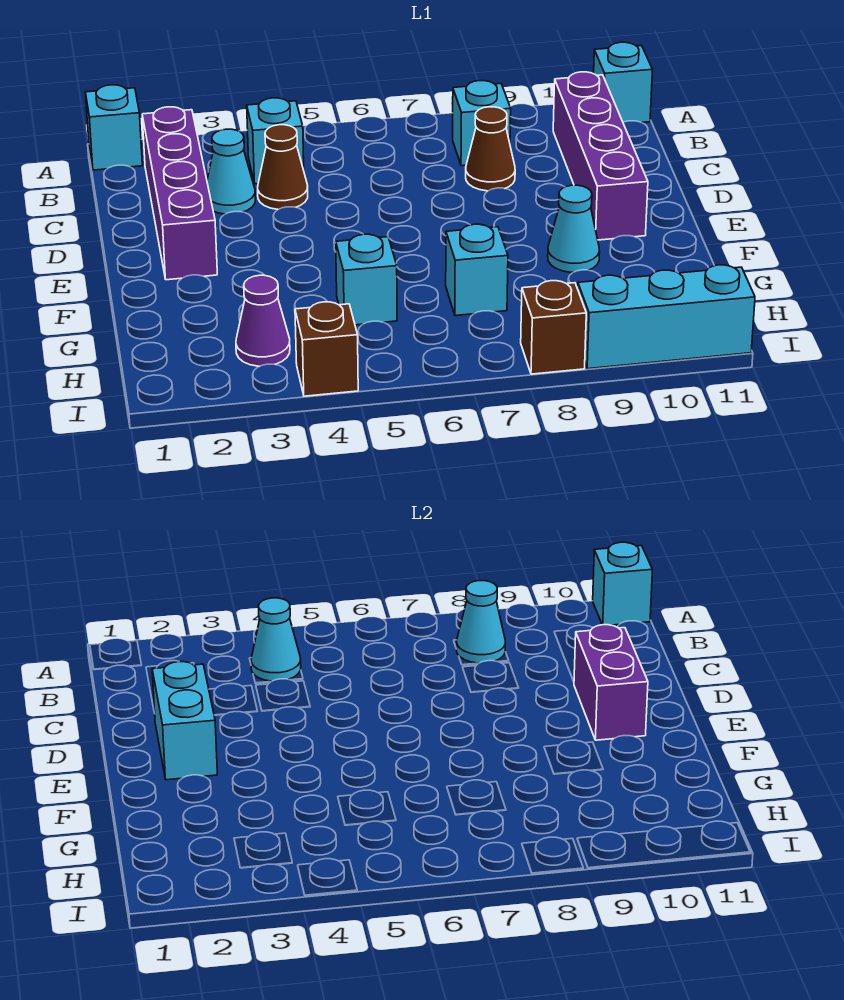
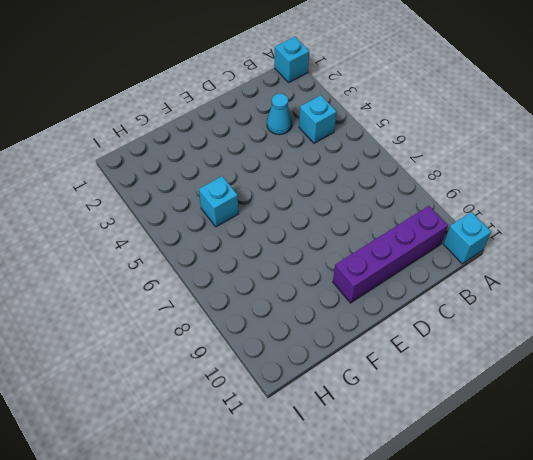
none -> purple 1x4 brick [142,107,217,280]
none -> cyan 1x1 brick [453,81,511,166]
none -> brown 1x1 cone [258,125,308,209]

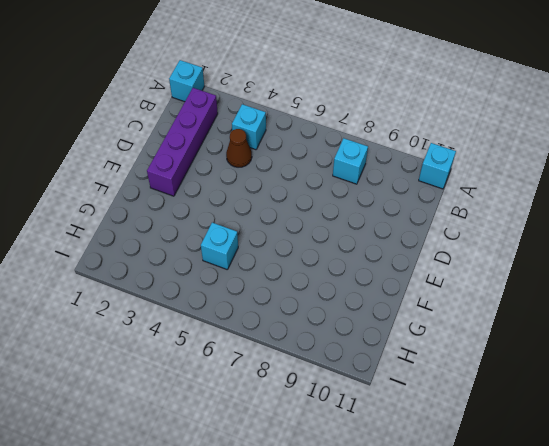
none -> purple 1x4 brick [553,72,648,240]
none -> cyan 1x1 cone [207,129,255,214]
none -> brown 1x1 cone [466,107,515,191]

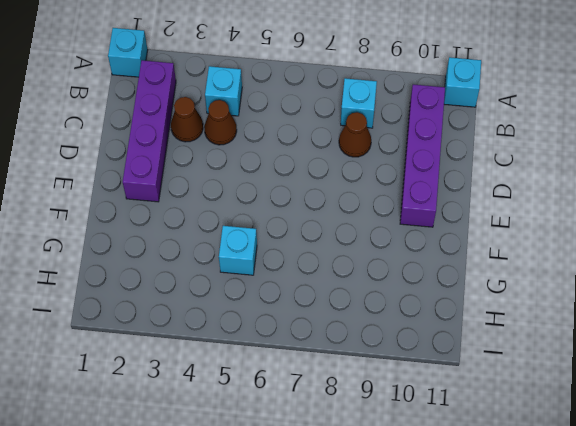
brown 1x1 cone [171,97,203,142] -> cyan 1x1 cone [207,129,255,214]
none -> cyan 1x1 cone [548,185,600,272]
none -> cyan 1x1 brick [446,224,508,316]
none -> purple 1x1 cone [236,275,290,366]

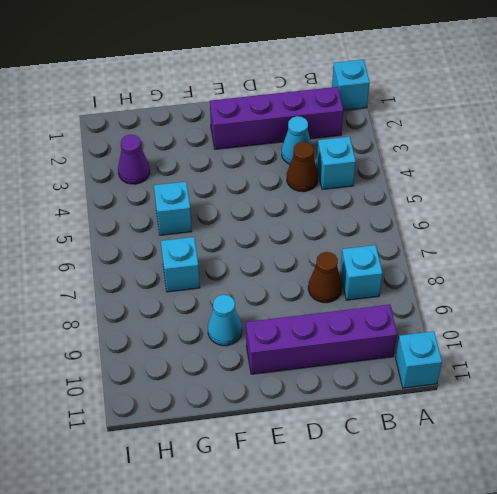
none -> brown 1x1 brick [295,302,358,396]
none -> brown 1x1 brick [521,281,586,374]
none -> cyan 1x3 brick [578,265,755,369]

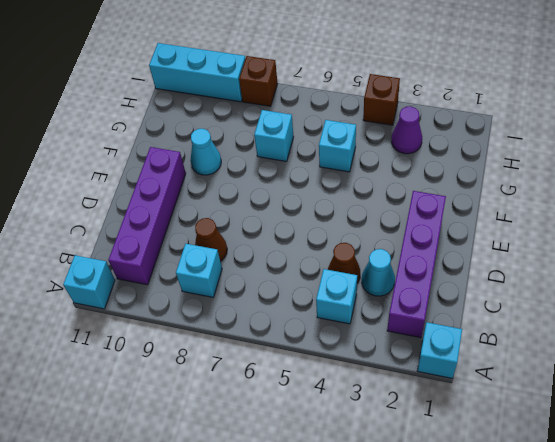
none -> cyan 1x1 brick [593,542,652,625]
none -> cyan 1x1 cone [251,598,301,681]
none -> cyan 1x1 cone [457,581,505,663]

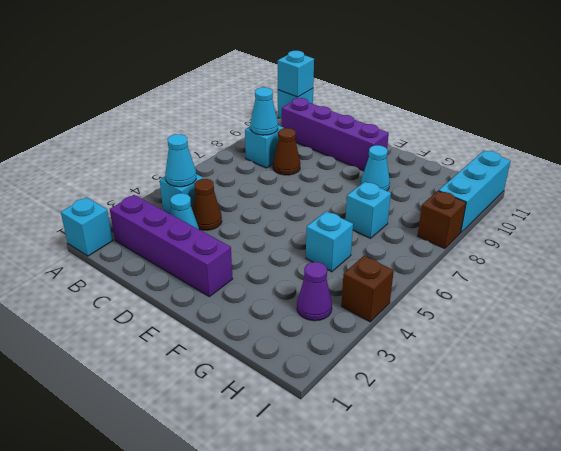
none -> cyan 1x2 brick [152,662,217,780]
none -> purple 1x2 brick [574,625,648,740]

